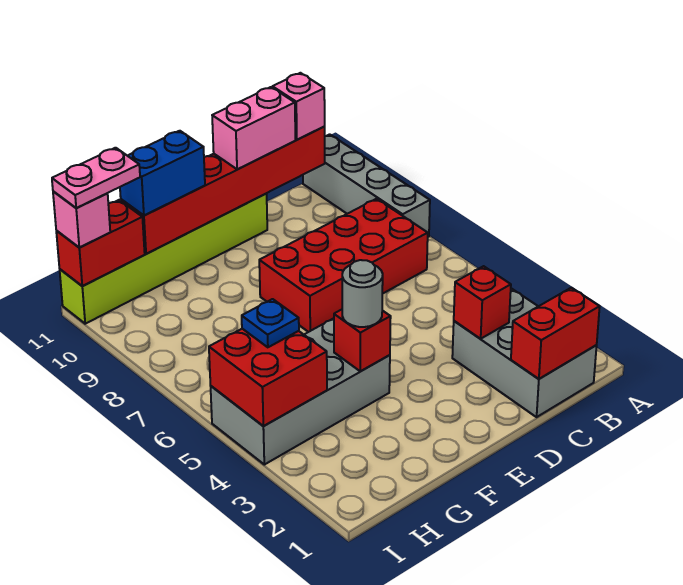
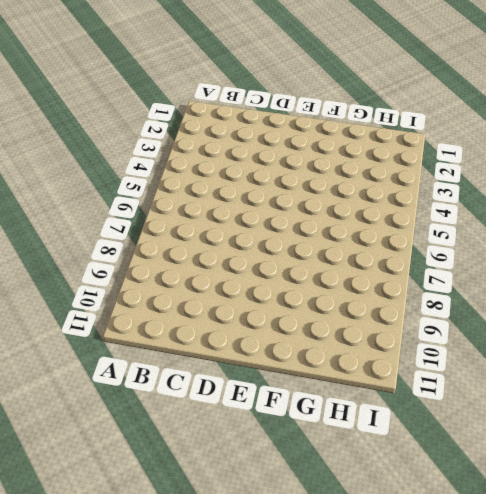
none -> grey 1x4 brick [303,134,430,237]
none -> grey 2x3 brick [452,288,597,417]
none -> red 2x4 brick [259,199,428,332]

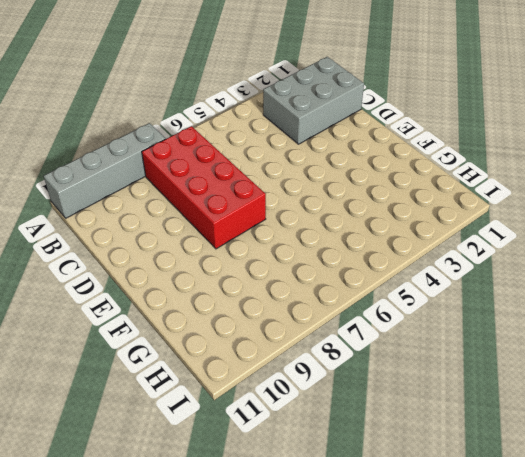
none -> lime 1x6 brick [60,194,267,324]
none -> grey 2x4 brick [211,318,390,465]
none -> red 1x2 brick [511,288,600,379]

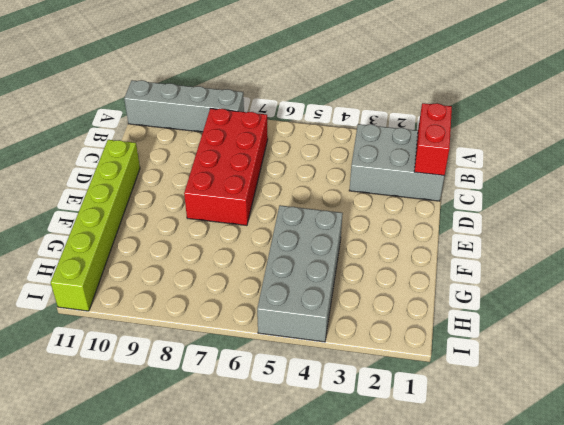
none -> red 1x6 brick [121,127,325,254]
none -> red 1x1 brick [454,266,511,339]
none -> red 1x1 brick [334,310,391,371]

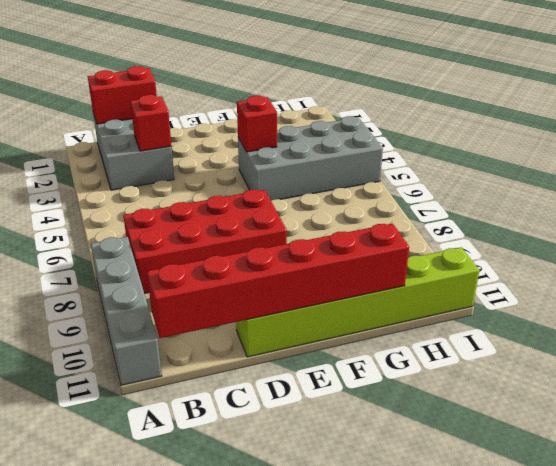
none -> red 2x2 brick [209,329,327,426]
none -> red 1x2 brick [56,200,145,286]
none -> pink 1x1 brick [272,73,325,140]

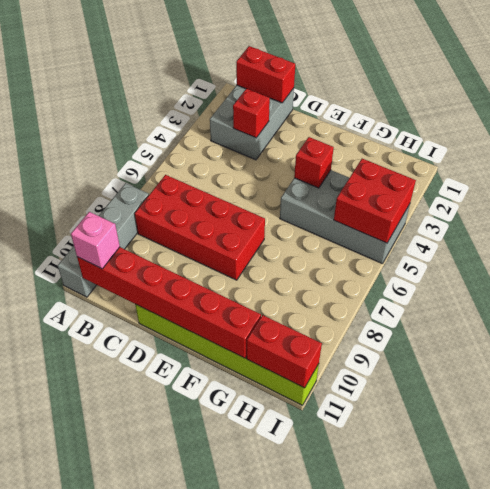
none -> pink 1x2 brick [212,87,295,169]
none -> grey 1x1 round brick [342,260,383,327]
none -> blue 1x2 brick [120,131,205,216]

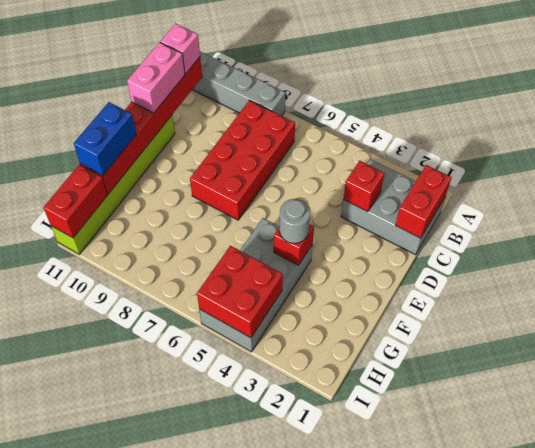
none -> blue 1x1 plate [242,299,299,347]
none -> pink 1x1 brick [53,191,110,247]
none -> pink 1x2 plate [52,148,140,208]

